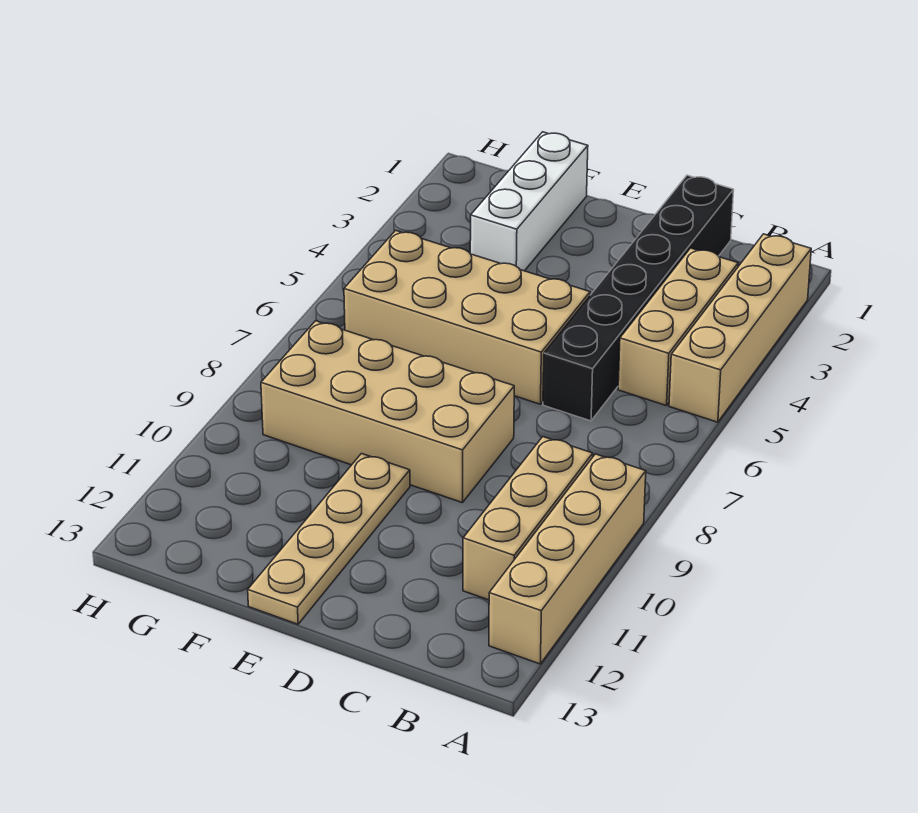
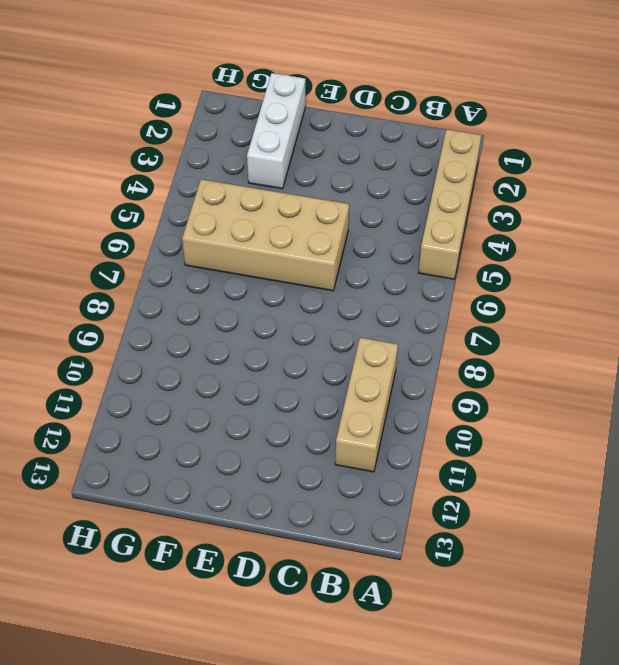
none -> tan 1x4 brick [489,454,646,664]
none -> tan 1x3 brick [618,248,738,406]

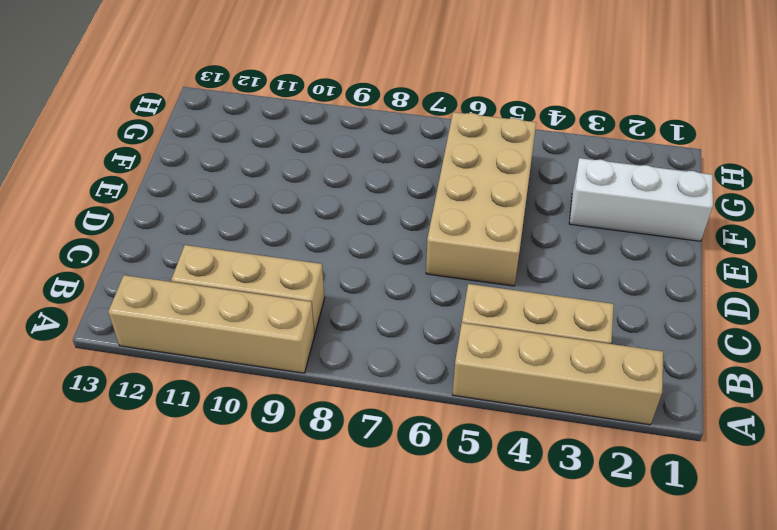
none -> black 1x6 brick [543,175,734,421]
none -> tan 2x4 brick [261,321,514,503]

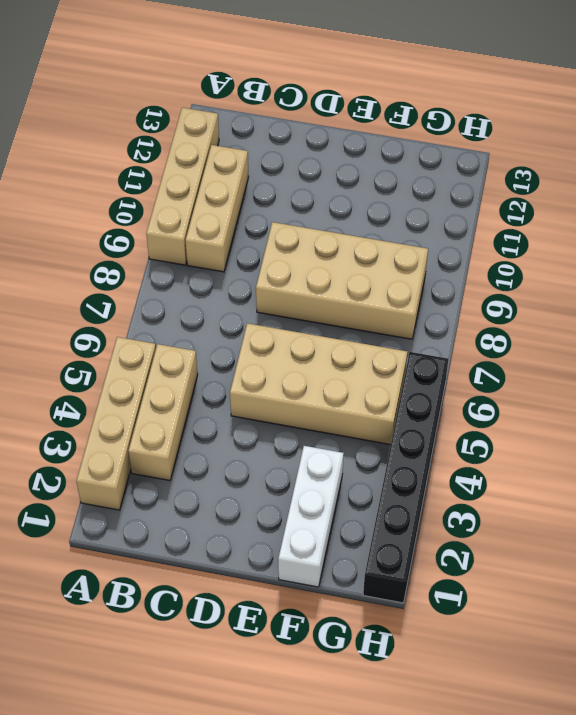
black 1x6 brick [363,352,448,603] -> black 1x6 brick moved to [543,175,734,421]
none -> tan 1x4 plate [248,454,410,624]

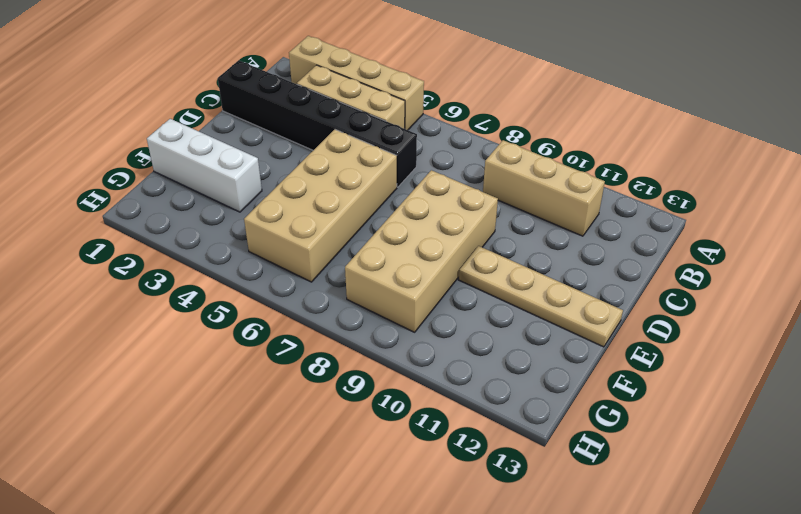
none -> tan 1x4 brick [489,454,646,664]

